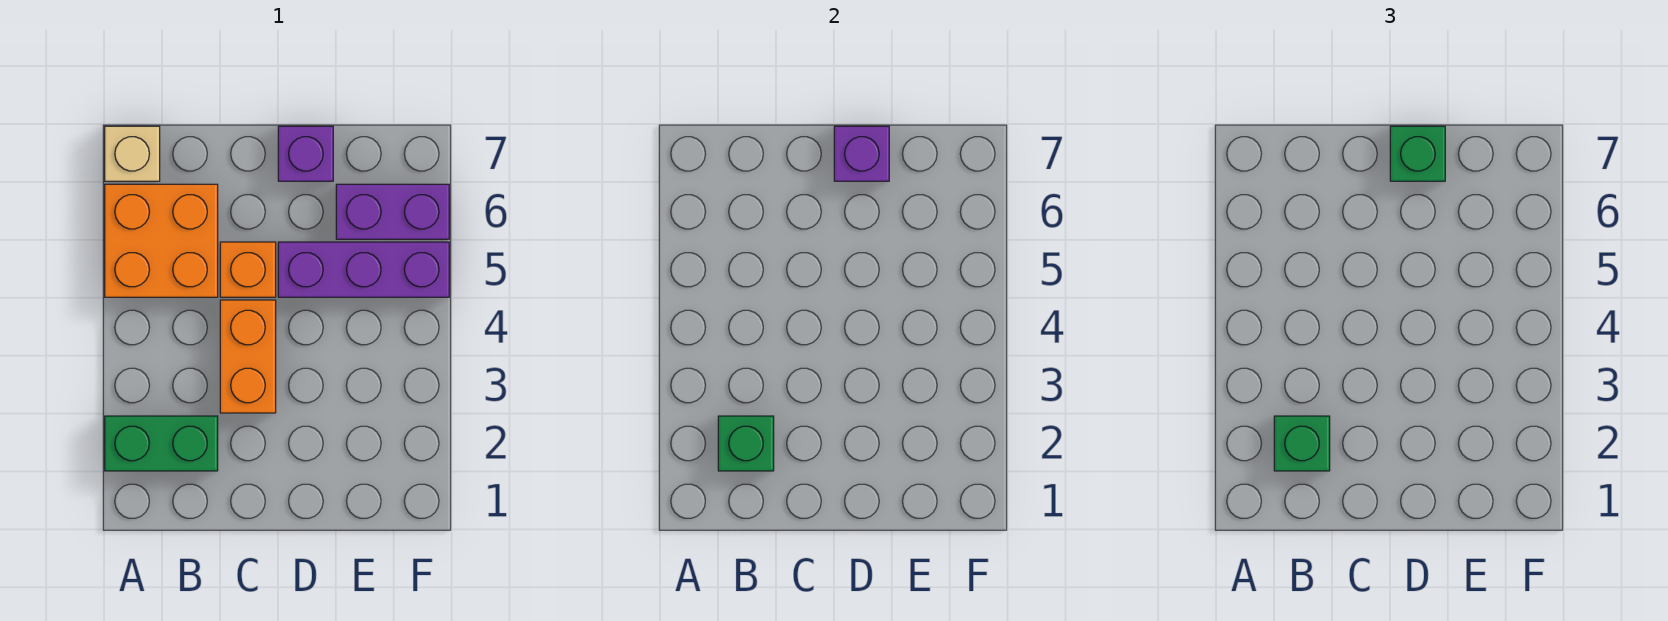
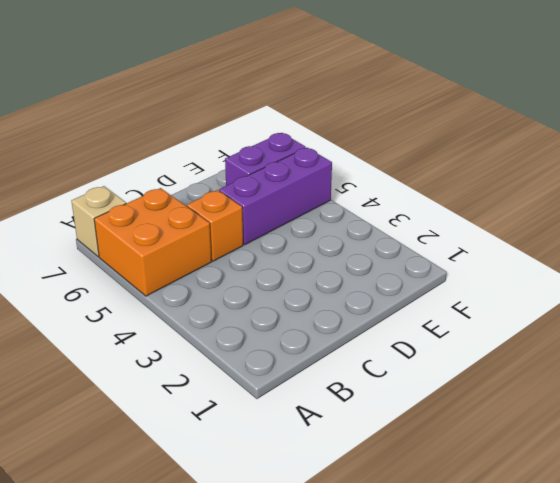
none -> green 1x2 brick [105,416,218,471]
none -> orange 1x2 brick [220,300,276,413]
none -> purple 1x1 brick [278,126,333,181]

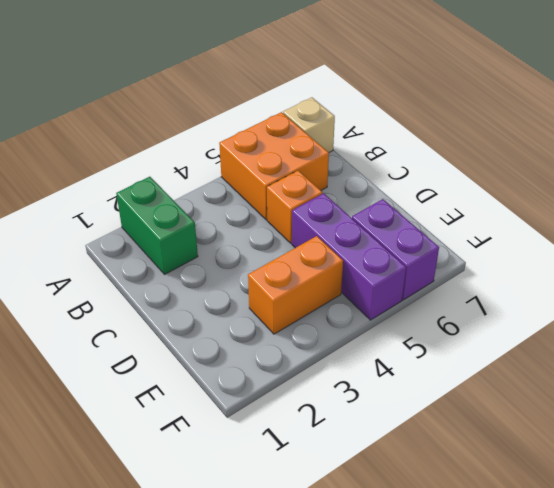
orange 1x2 brick [248,236,343,334] -> orange 1x2 brick moved to [220,300,276,413]
none -> purple 1x1 brick [278,126,333,181]
none -> green 1x1 brick [718,416,774,471]
none -> purple 1x1 brick [834,126,889,181]

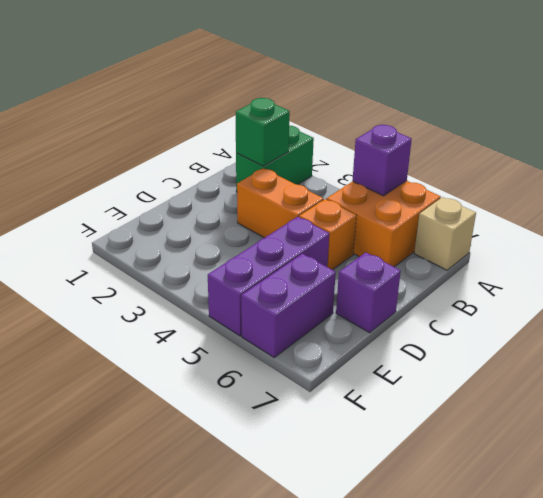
purple 1x1 brick [352,125,412,196] -> purple 1x1 brick moved to [834,126,889,181]
none -> green 1x1 brick [1274,416,1330,471]
none -> green 1x1 brick [1390,126,1445,181]

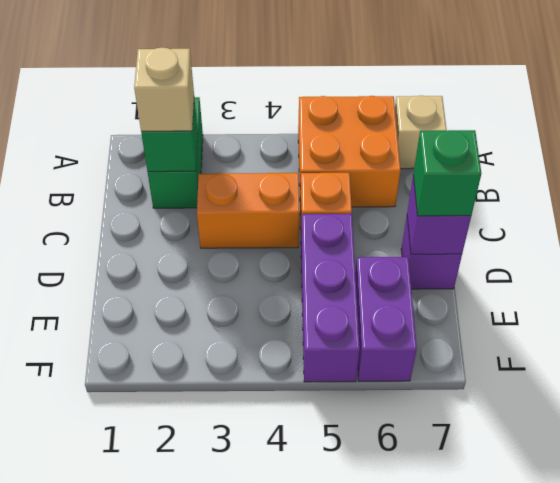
tan 1x1 brick [134,47,194,132] -> green 1x1 brick [1274,416,1330,471]

